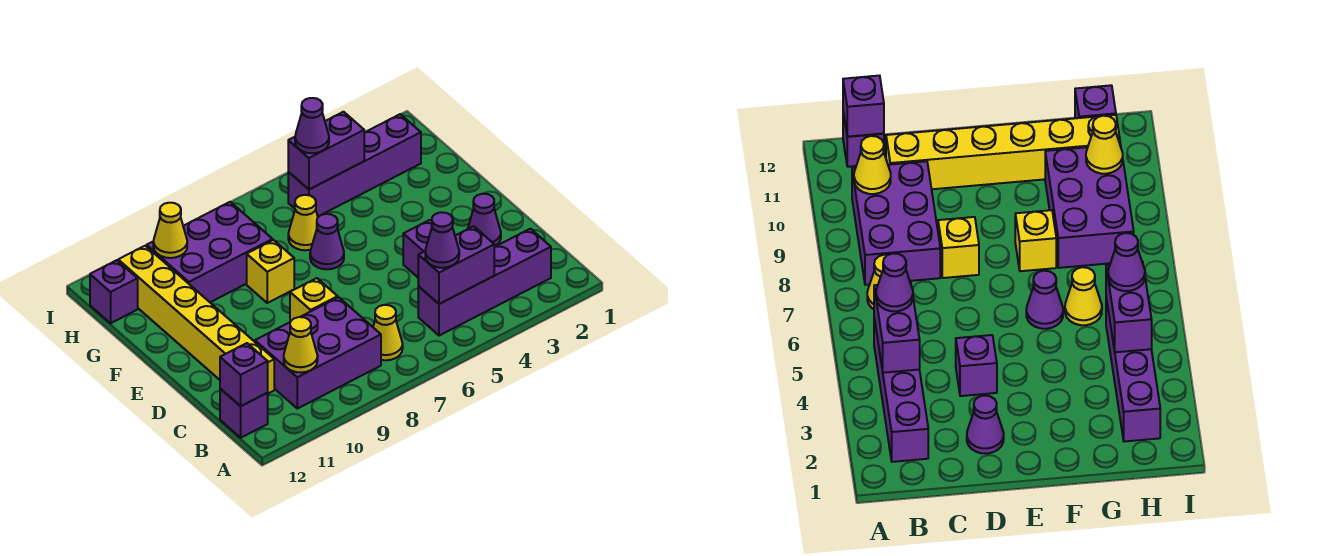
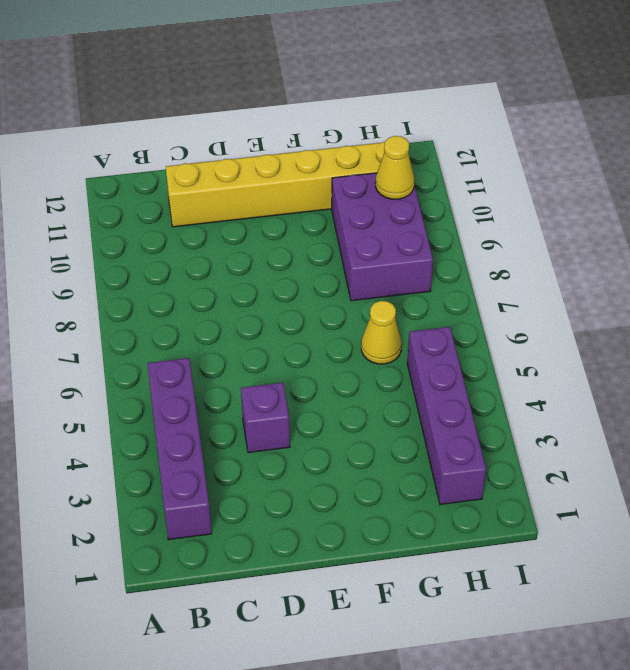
none -> yellow 1x1 cone [373,305,403,360]
none -> purple 2x3 brick [255,297,381,409]
none -> purple 1x1 brick [220,389,268,438]

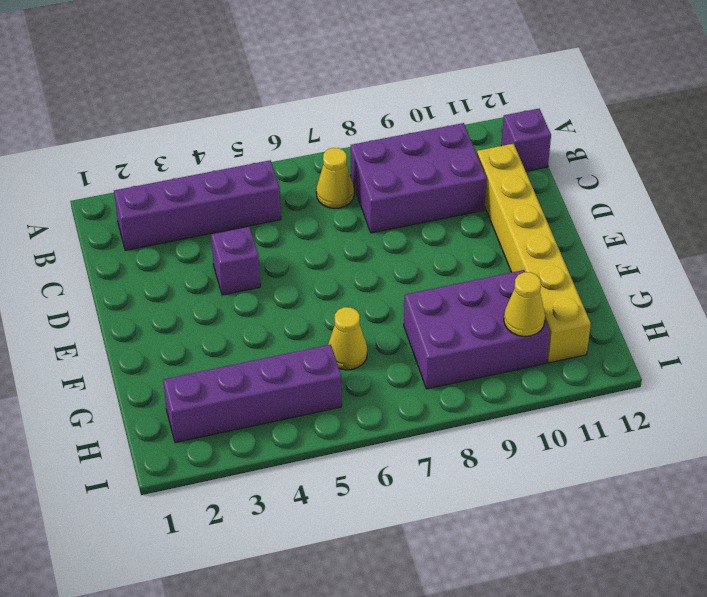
none -> purple 1x1 cone [468,194,501,247]
none -> yellow 1x1 brick [290,278,338,322]
none -> purple 1x1 cone [310,214,344,269]

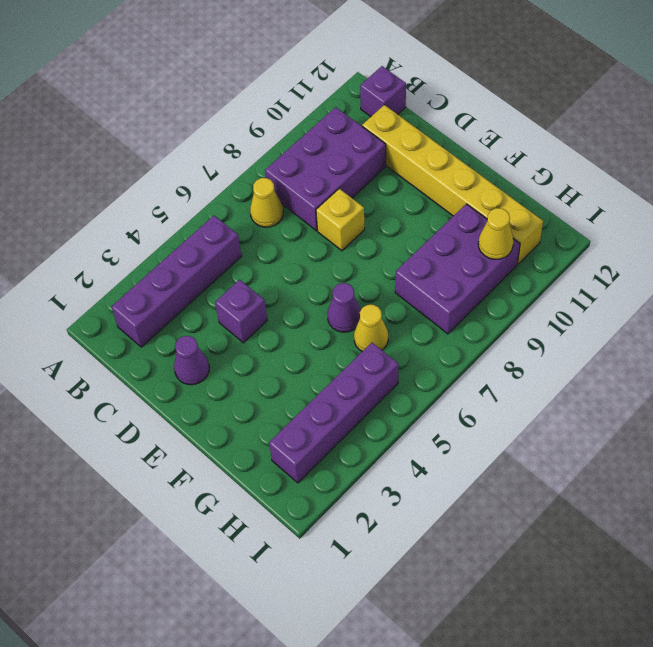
none -> yellow 1x1 brick [247,240,294,303]
none -> purple 1x1 brick [90,260,138,323]
none -> purple 1x2 brick [418,226,494,304]

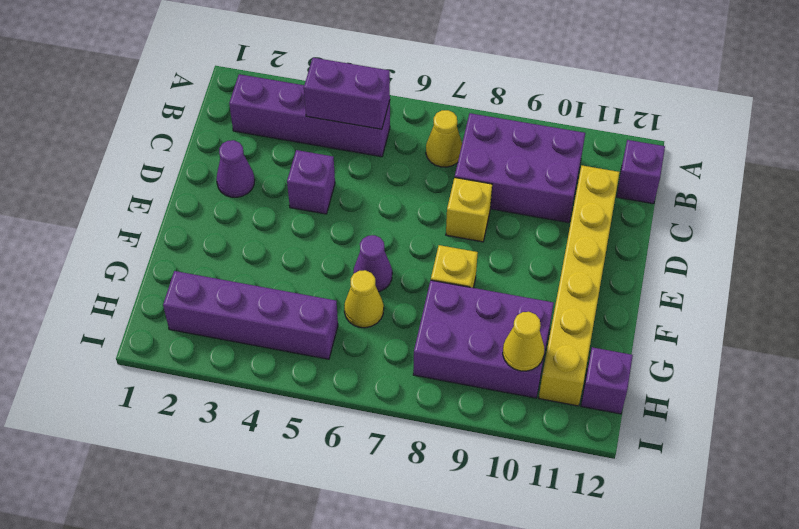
none -> yellow 1x1 cone [284,317,318,373]
none -> purple 1x1 brick [220,343,268,406]
none -> purple 1x2 brick [288,112,365,189]

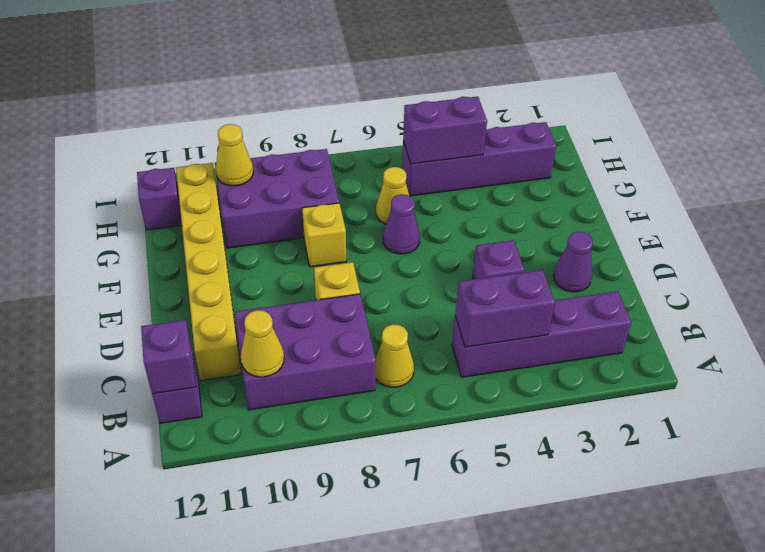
none -> purple 1x1 cone [425,212,459,268]
none -> purple 1x1 cone [295,98,329,153]

